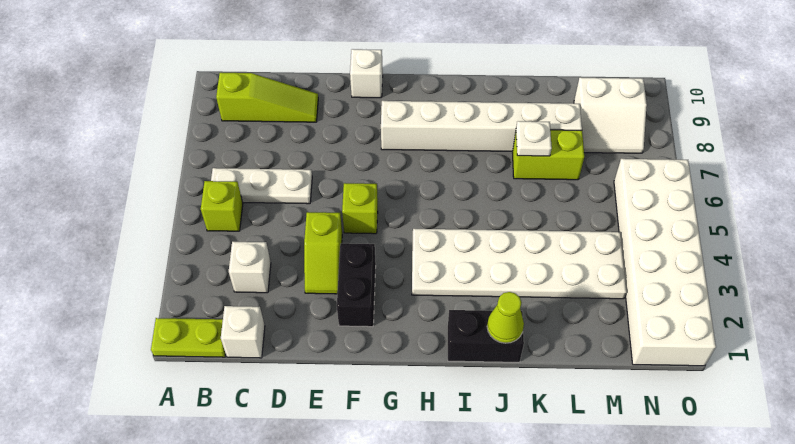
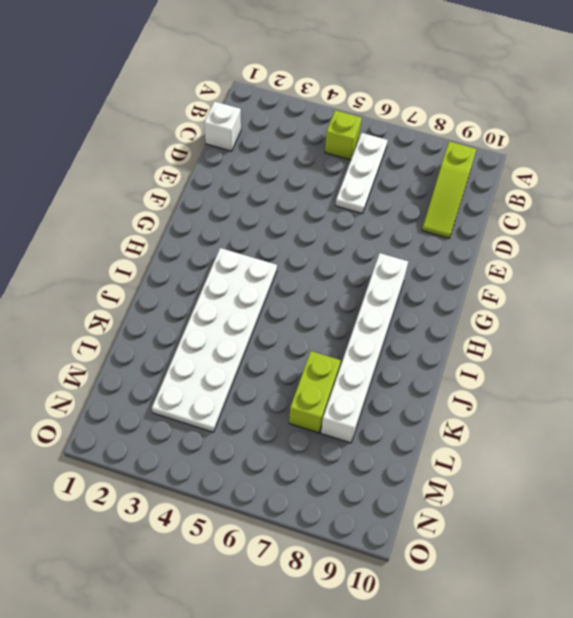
none -> lime 1x2 plate [151,318,226,357]
none -> white 1x1 brick [229,242,271,293]
none -> lime 1x2 slope [304,212,342,294]

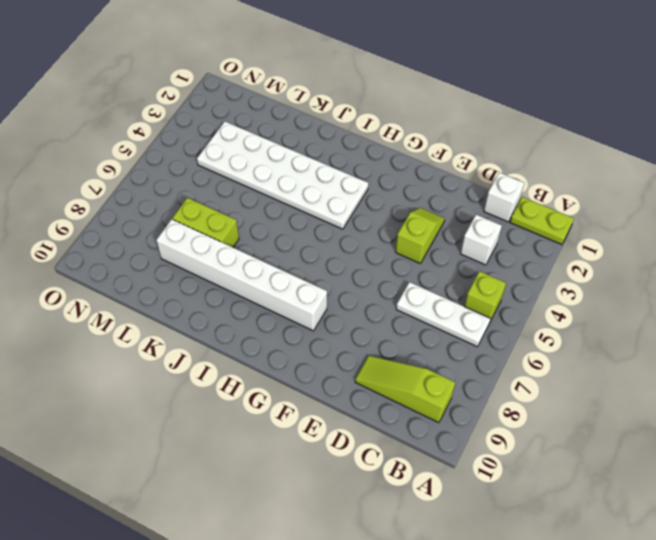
none -> black 1x2 brick [337,243,376,327]
none -> lime 1x1 brick [342,183,378,234]
none -> white 1x1 brick [350,49,383,98]

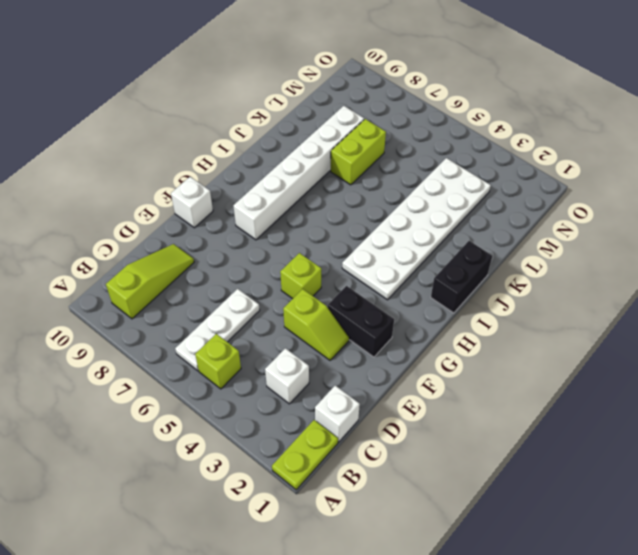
none -> white 2x2 slope [574,78,647,153]
none -> white 2x6 brick [614,159,716,366]
none -> lime 1x1 cone [487,292,524,343]

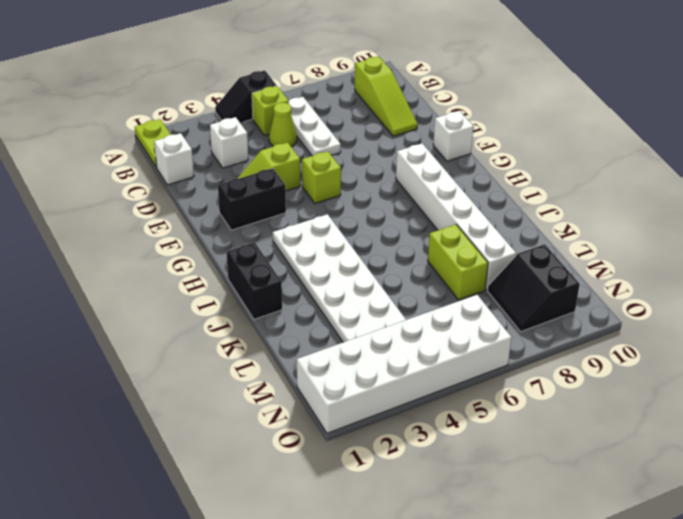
black 1x2 slope [215,70,276,123] -> none
lime 1x1 cone [269,102,297,147] -> lime 1x1 cone moved to [487,292,524,343]
black 2x2 slope [487,244,580,332] -> white 2x2 slope [574,78,647,153]
none -> white 1x1 plate [516,121,552,156]

